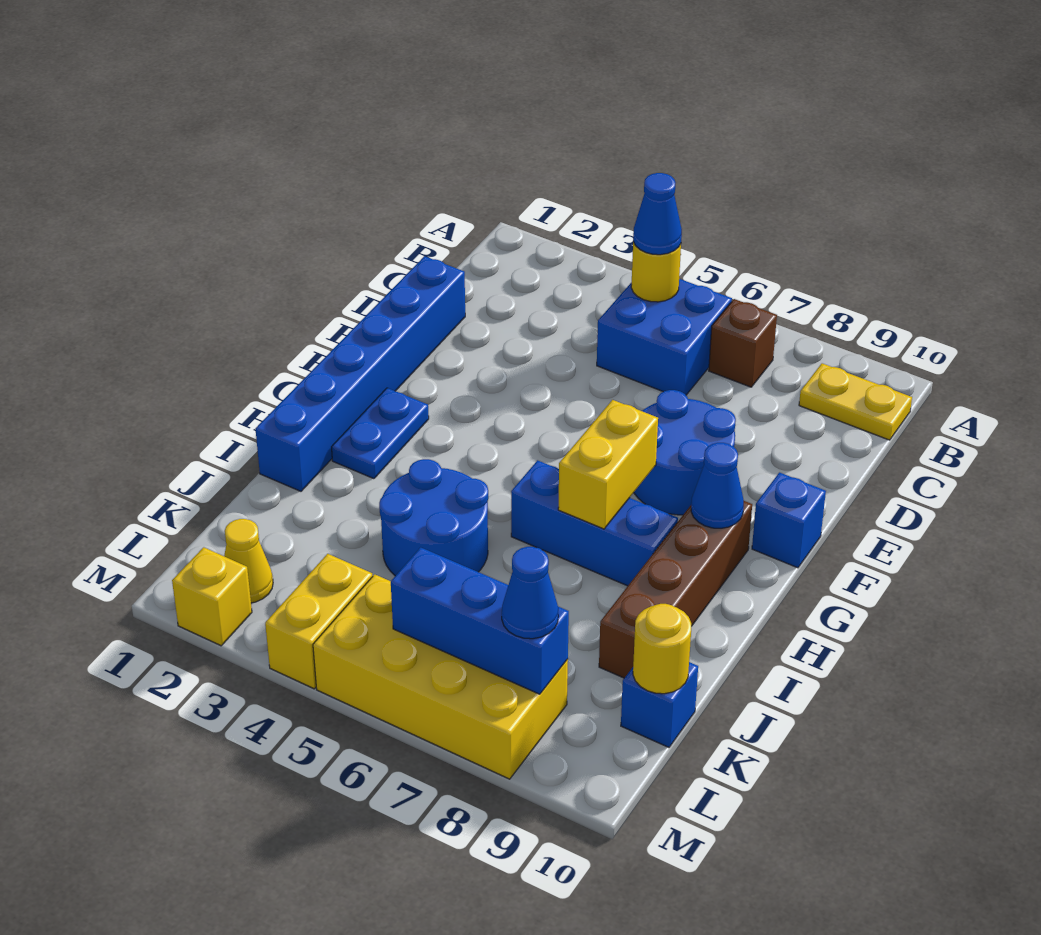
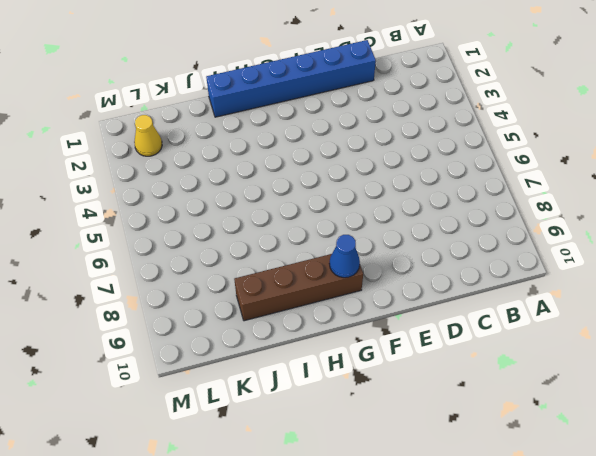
none -> blue 2x2 brick [597,279,732,395]
none -> brown 1x1 brick [709,299,777,387]
none -> yellow 1x2 plate [799,363,912,440]

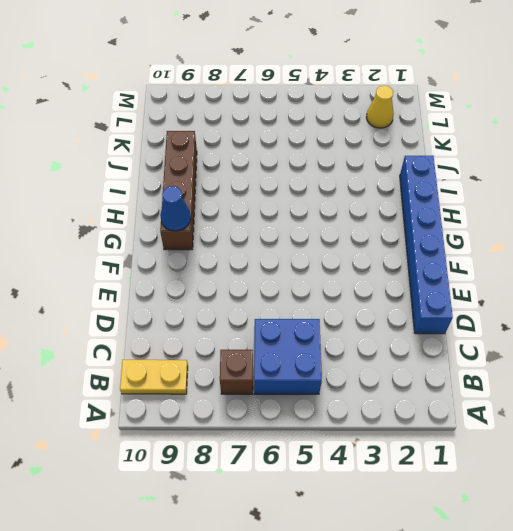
none -> blue 2x2 round brick [634,390,736,515]
none -> blue 1x1 brick [752,473,826,568]
none -> blue 1x2 plate [332,388,429,479]

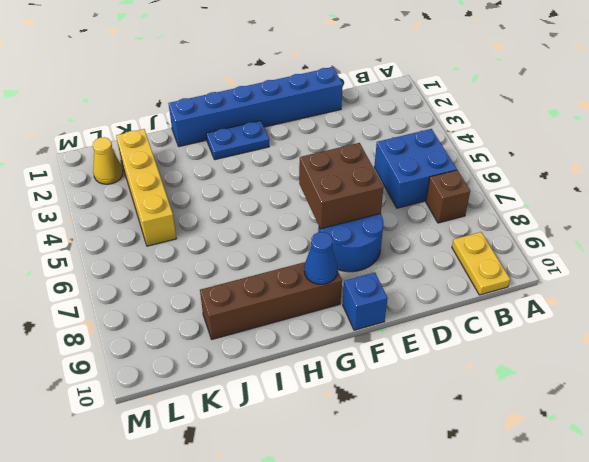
brown 2x2 brick [299,143,384,229] -> none
yellow 1x4 brick [116,129,176,246] -> none
none -> blue 1x3 brick [511,460,678,586]
none -> blue 2x2 round brick [379,459,488,576]
none -> blue 1x1 brick [621,662,698,747]

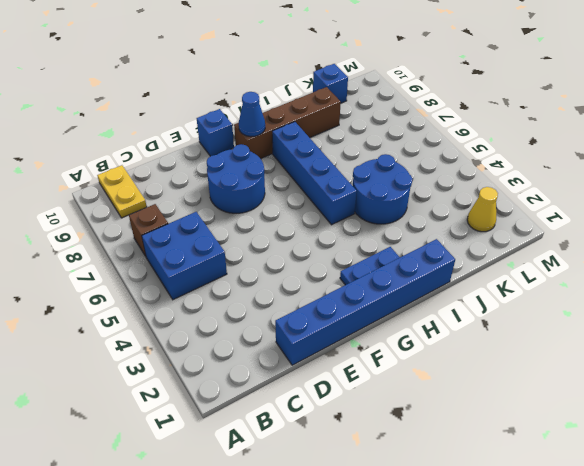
blue 1x4 brick [272,122,357,225] -> blue 1x3 brick [511,460,678,586]
none -> yellow 1x2 brick [265,554,373,689]
none -> yellow 2x4 brick [313,574,568,779]
none -> yellow 1x1 brick [172,547,252,646]

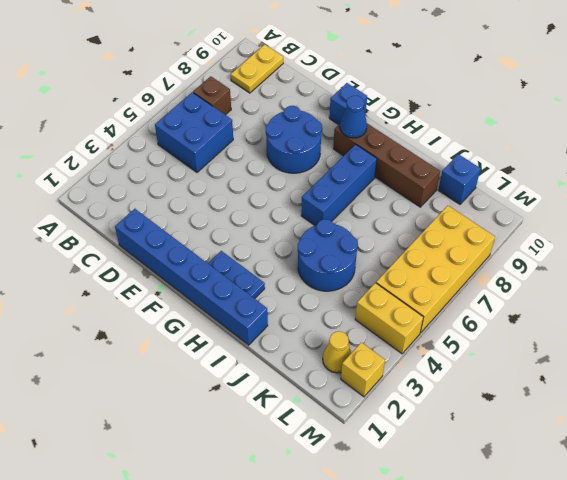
none -> yellow 1x1 round brick [631,242,681,302]
none -> yellow 1x2 brick [558,400,658,529]
none -> yellow 1x1 round brick [633,604,691,694]

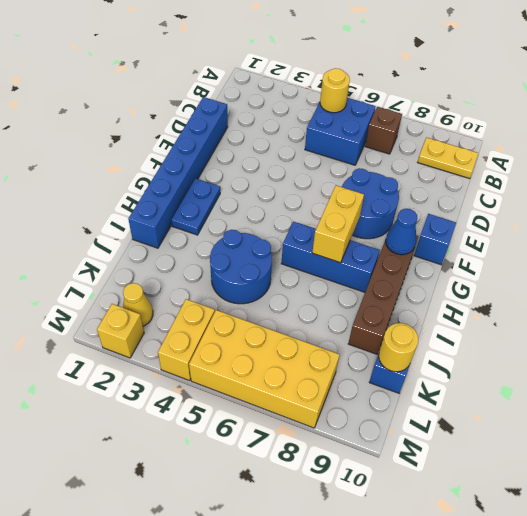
none -> blue 1x3 brick [391,547,569,694]
none -> blue 1x1 cone [633,173,682,255]
none -> blue 1x1 cone [502,547,558,639]

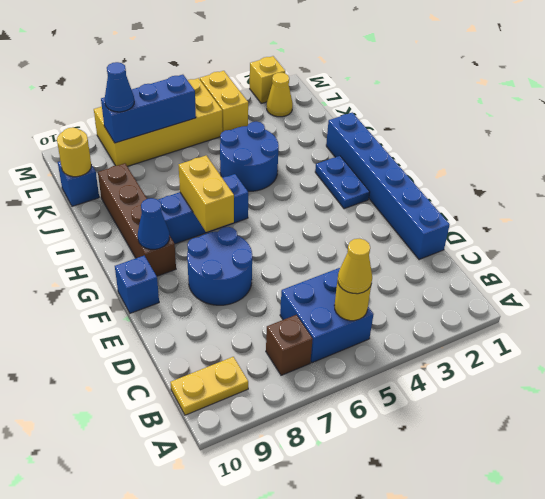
yellow 1x1 cone [338,239,372,294] -> blue 1x1 cone [633,173,682,255]

